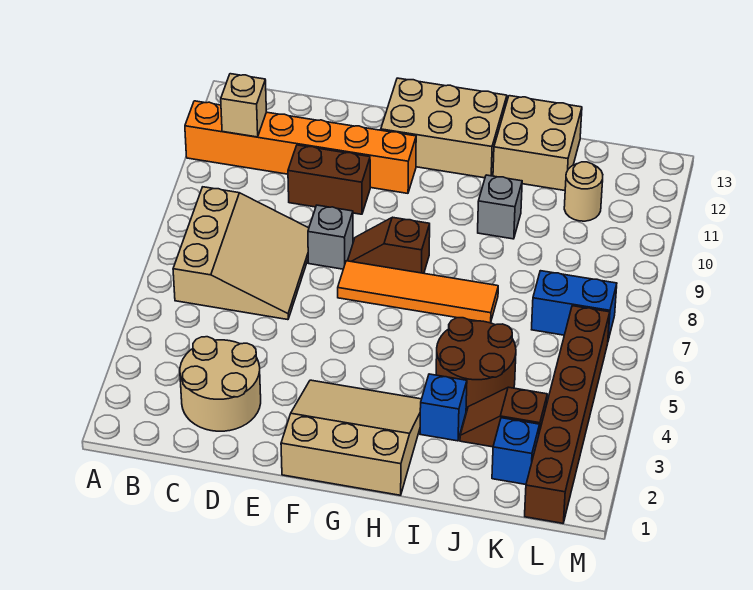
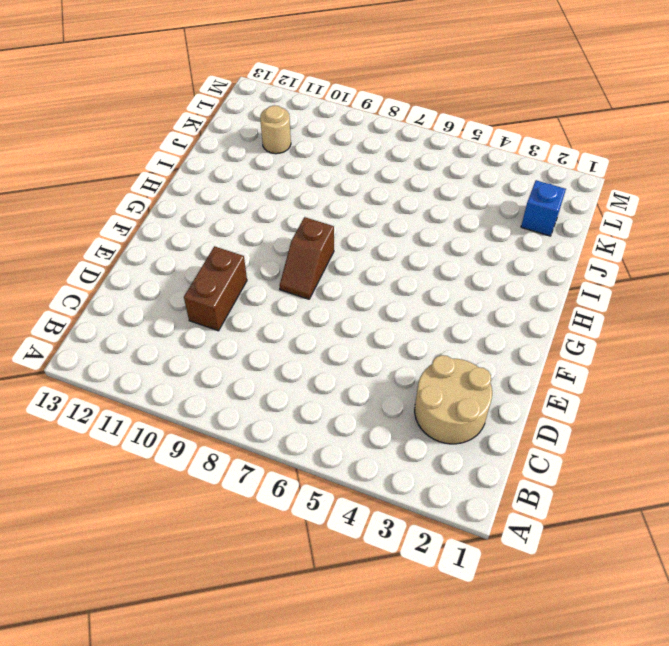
none -> orange 1x6 brick [185,101,416,193]
none -> tan 3x3 slope [173,187,309,320]
none -> grey 1x1 brick [308,205,353,269]

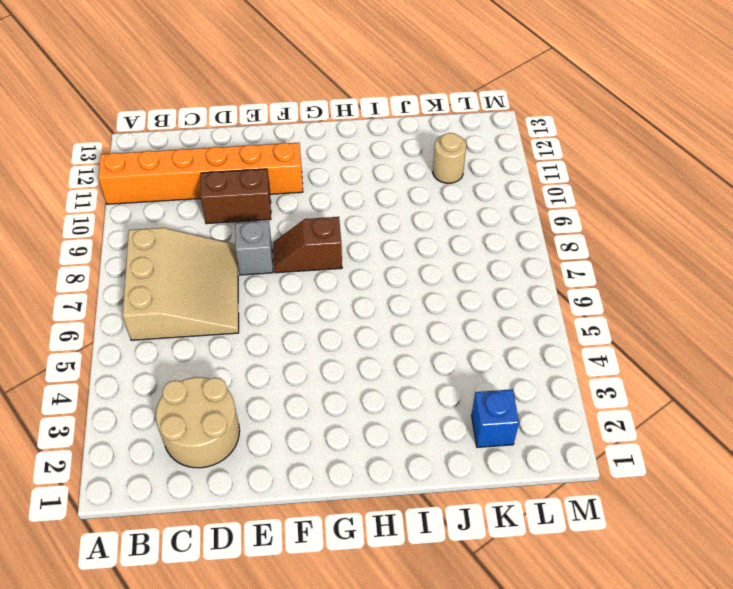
none -> tan 3x3 slope [281,380,421,495]
none -> orange 1x4 tile [338,261,498,323]
none -> tan 2x3 brick [381,78,507,178]

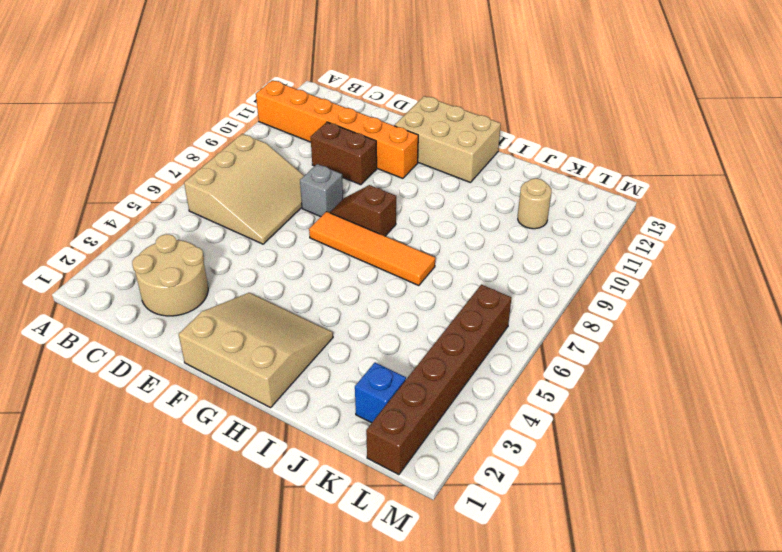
none -> blue 1x1 brick [420,374,467,441]
none -> brown 2x2 round brick [436,318,516,411]
none -> grey 1x1 brick [478,175,522,239]

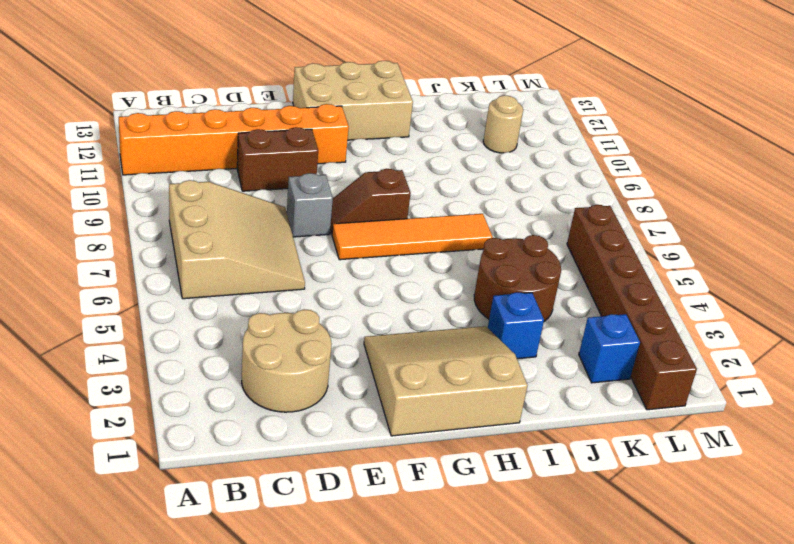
none -> grey 1x1 brick [478,175,522,239]
none -> tan 2x2 brick [493,96,582,191]
none -> brown 1x2 slope [460,387,547,447]

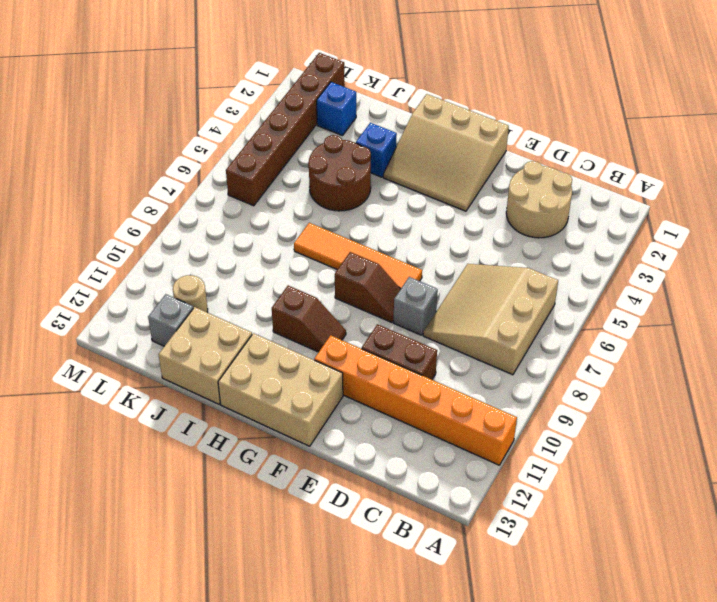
brown 1x2 slope [272,286,346,352] -> brown 1x2 slope moved to [460,387,547,447]
grey 1x1 brick [148,294,193,346] -> grey 1x1 brick moved to [478,175,522,239]
none -> blue 1x2 brick [532,271,617,340]
none -> tan 1x1 brick [221,74,266,137]

